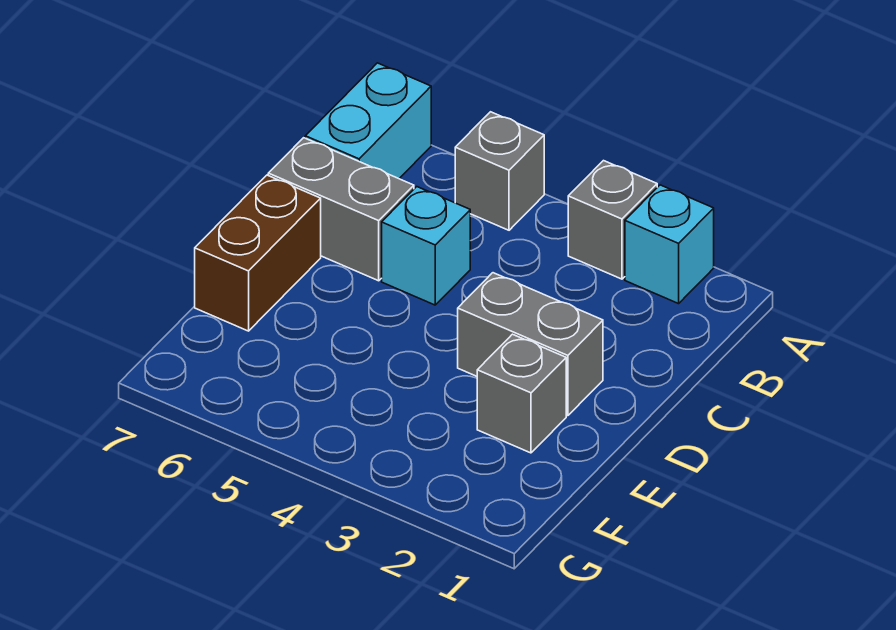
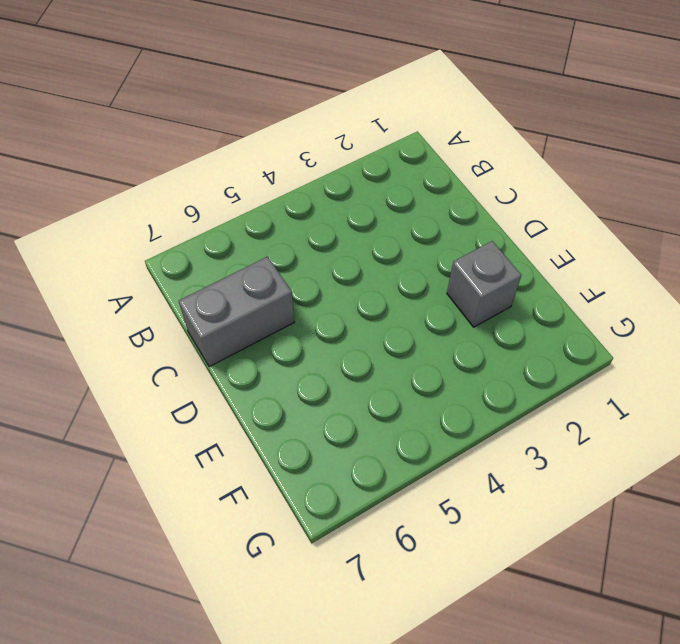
none -> cyan 1x1 brick [625,185,714,304]
none -> grey 1x1 brick [568,161,657,279]

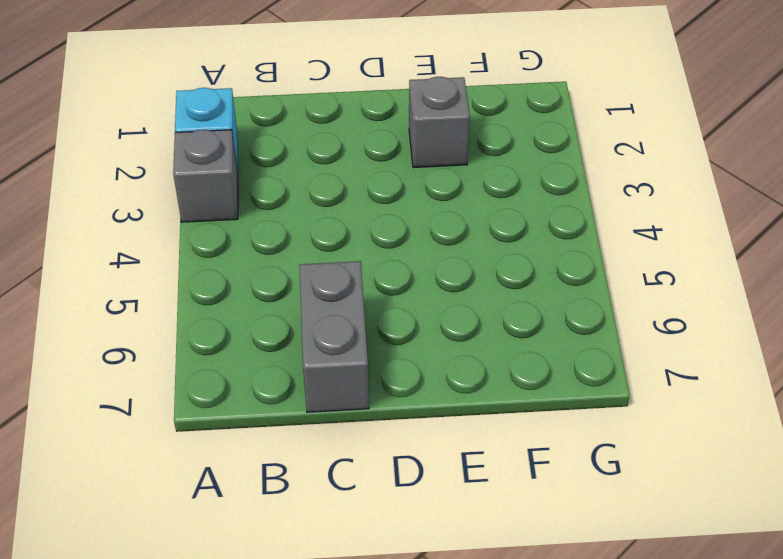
none -> grey 1x1 brick [455,112,544,230]
none -> cyan 1x2 brick [305,63,431,179]

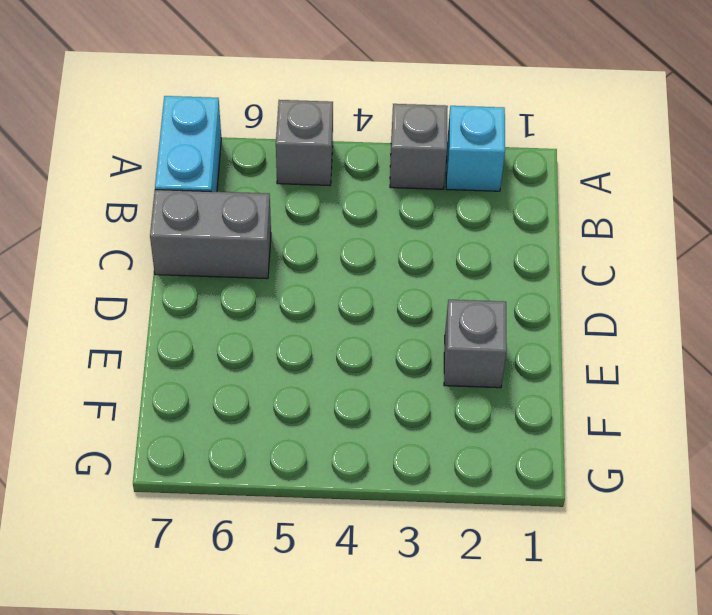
none -> cyan 1x1 brick [382,187,470,305]
none -> grey 1x2 brick [458,273,603,416]

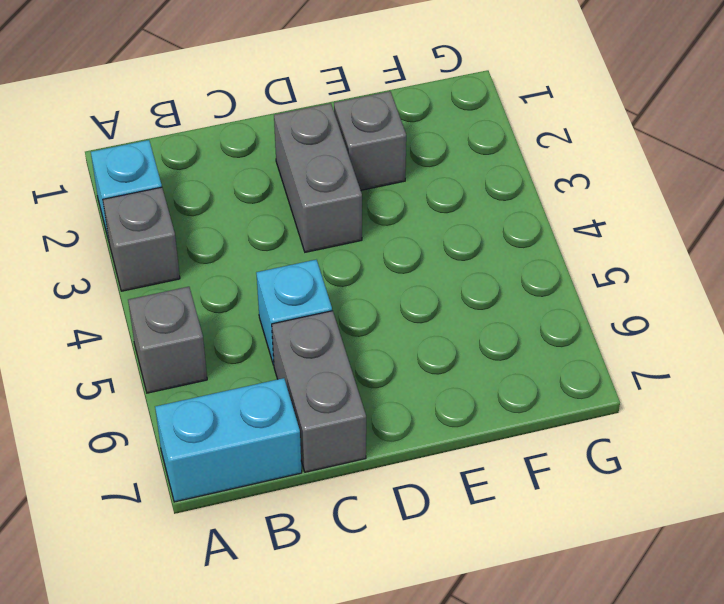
none -> brown 1x2 brick [195,175,321,331]

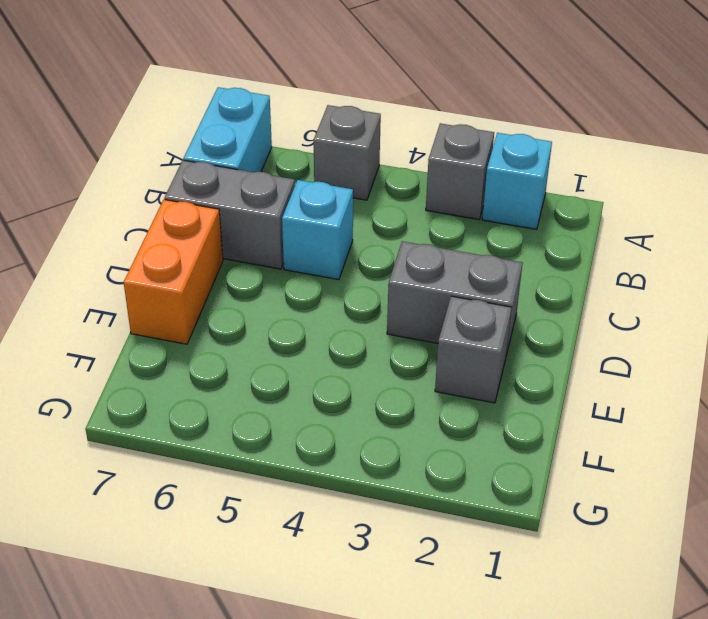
orange 1x2 brick [124,200,223,344] -> brown 1x2 brick [195,175,321,331]

